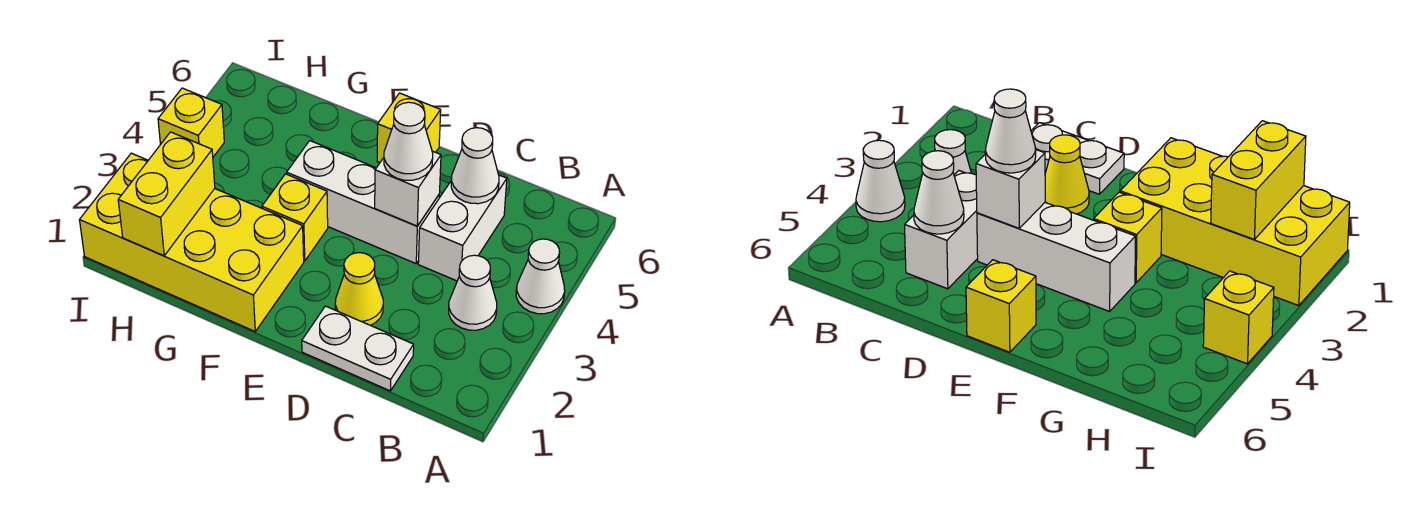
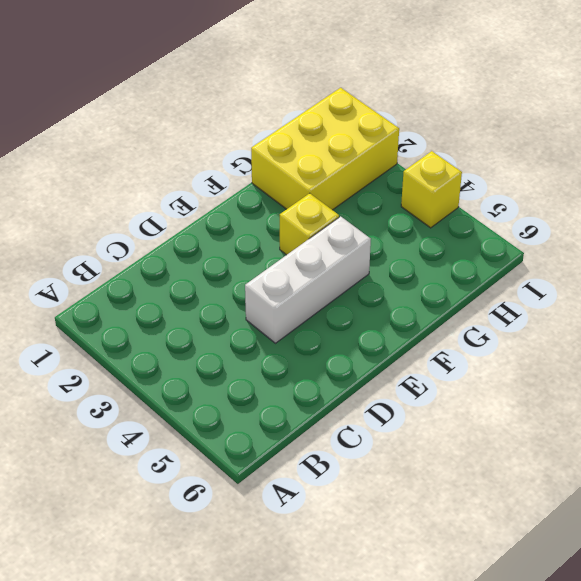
yellow 2x3 brick [251,88,399,210] -> yellow 2x4 brick [80,153,304,331]
none -> white 1x1 cone [516,239,565,314]
none -> white 1x1 cone [449,255,497,330]
none -> white 1x2 plate [302,306,414,391]

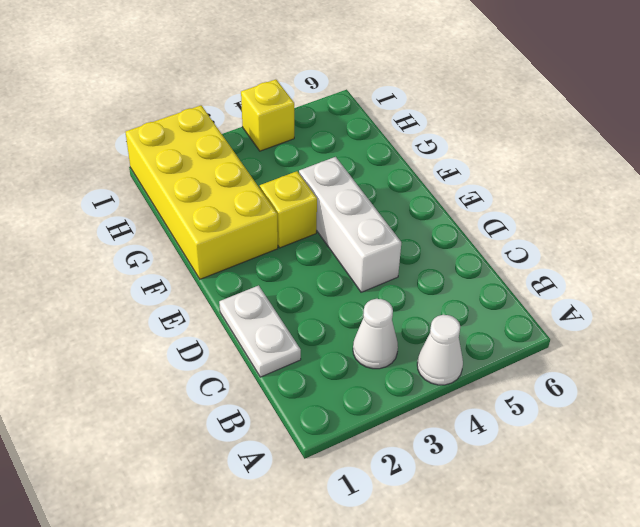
none -> white 1x2 brick [418,175,507,281]
none -> yellow 1x1 cone [335,253,383,325]
none -> yellow 1x1 brick [377,93,441,162]

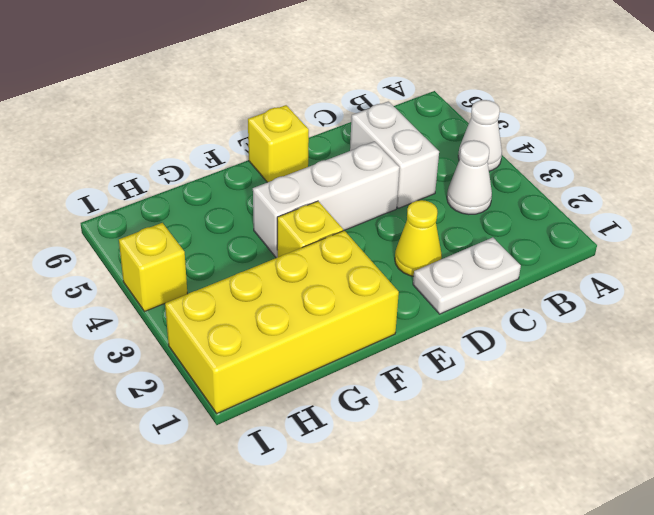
none -> white 1x1 cone [451,128,499,204]
none -> white 1x1 brick [375,151,441,226]
none -> yellow 1x2 brick [118,132,215,256]

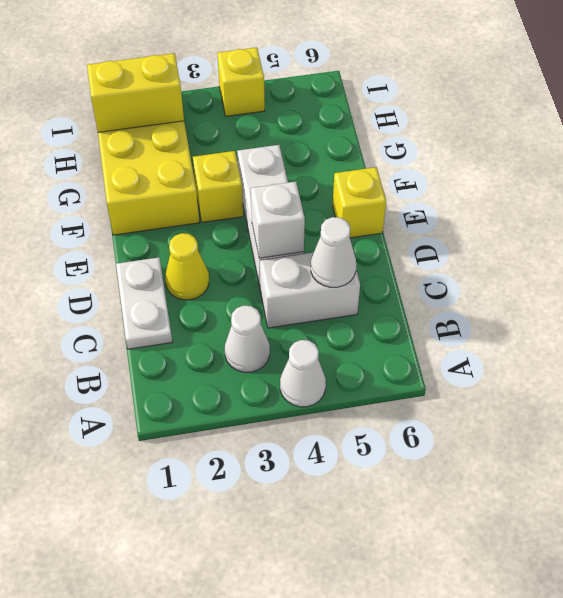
none -> white 1x1 cone [384,102,433,180]

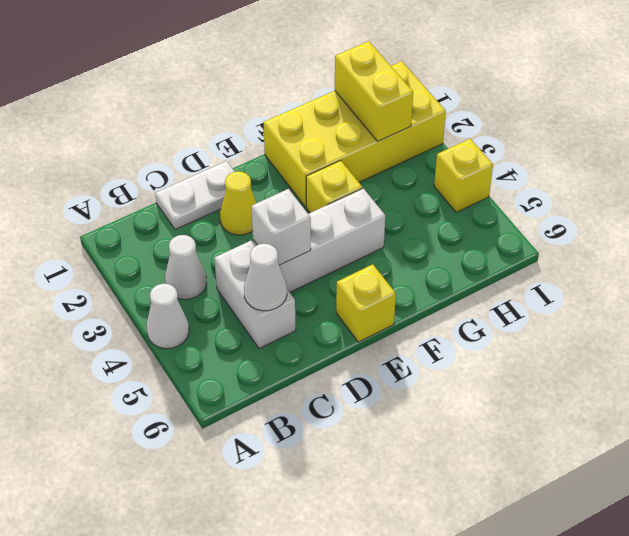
none -> white 1x1 cone [384,102,433,180]

